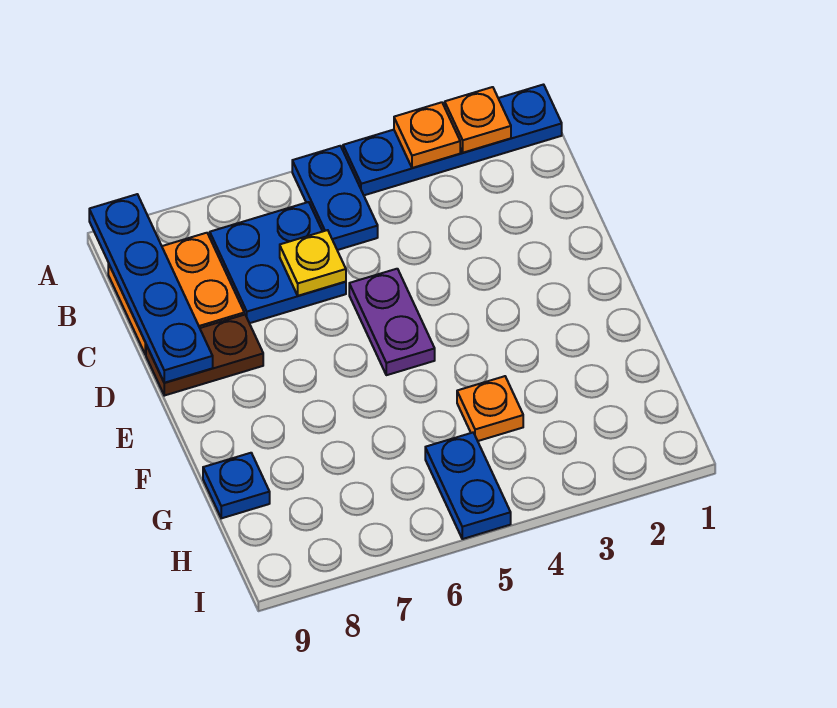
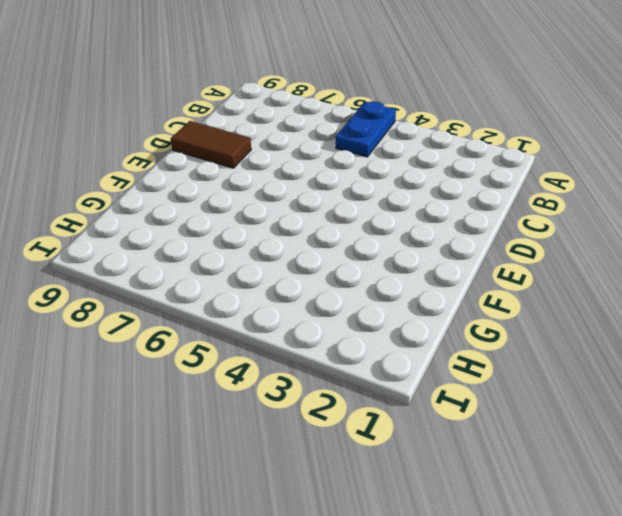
brown 1x2 tile [171,121,251,168] -> brown 1x2 plate [146,315,263,396]
none -> blue 1x4 plate [343,85,562,195]
none -> blue 2x2 plate [210,202,346,323]
none -> orange 2x2 plate [108,233,244,355]

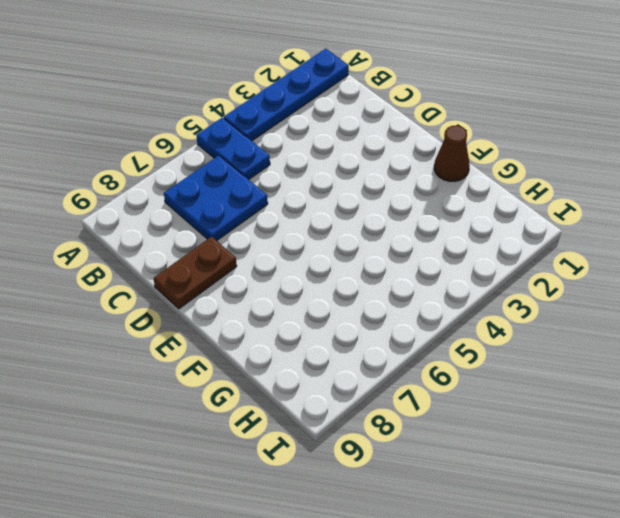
brown 1x1 cone [434,126,470,181] -> none
none -> orange 2x2 plate [108,233,244,355]
none -> purple 1x2 plate [349,269,435,375]
none -> orange 1x1 plate [457,376,523,441]

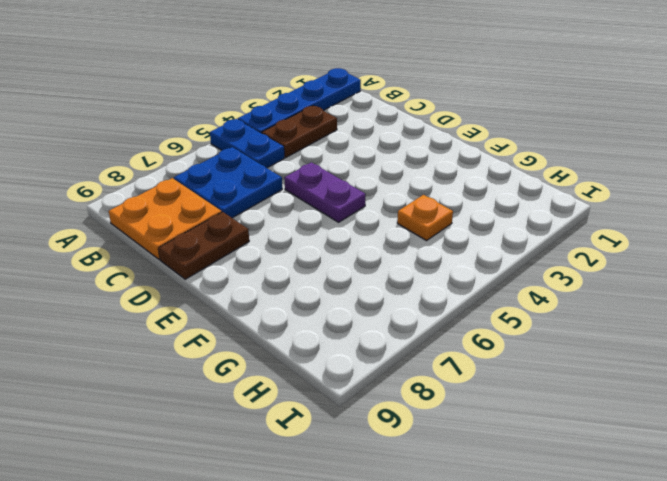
brown 1x2 plate [262,106,337,157] -> none
none -> blue 1x1 plate [203,453,270,518]
none -> blue 1x2 plate [425,433,511,539]
none -> orange 1x1 plate [445,87,511,153]

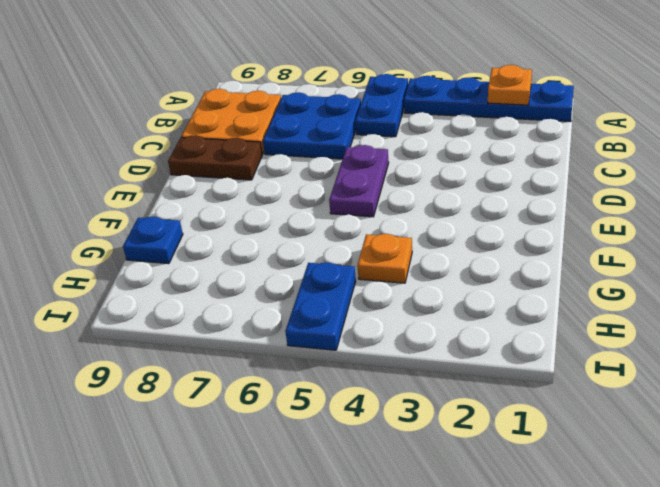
none -> orange 1x1 plate [394,102,460,168]
none -> blue 1x4 plate [89,194,213,383]
none -> yellow 1x1 plate [280,230,346,296]

